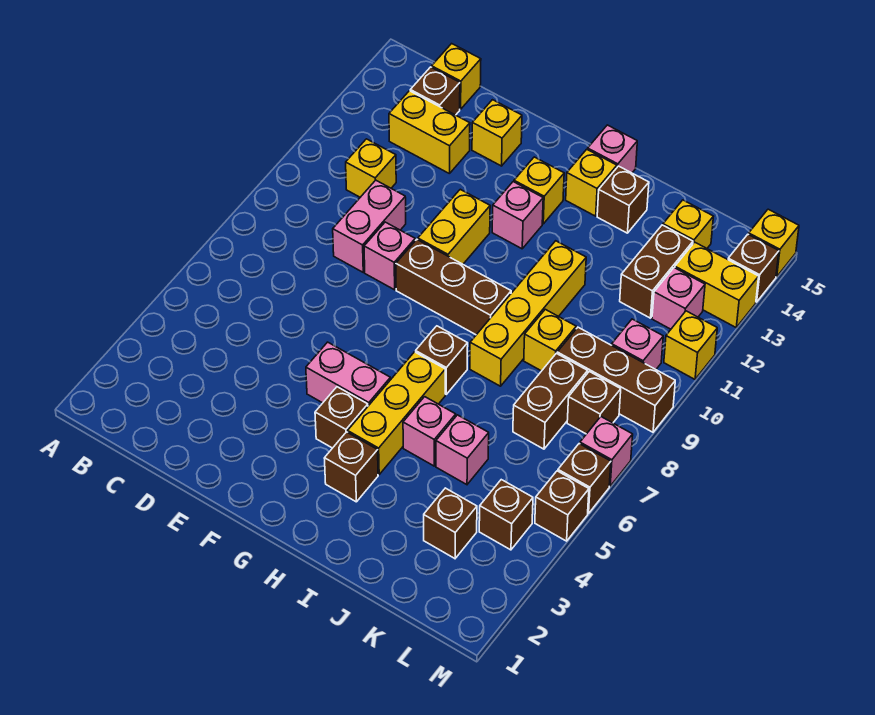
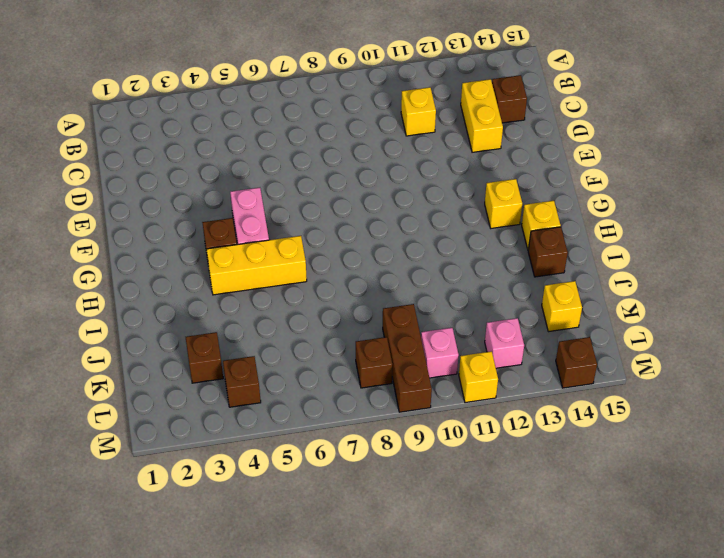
none -> yellow 1x1 brick [432,44,481,109]
none -> pink 1x2 brick [333,180,406,272]
none -> pink 1x1 brick [364,222,415,290]
none -> yellow 1x1 brick [472,100,522,166]

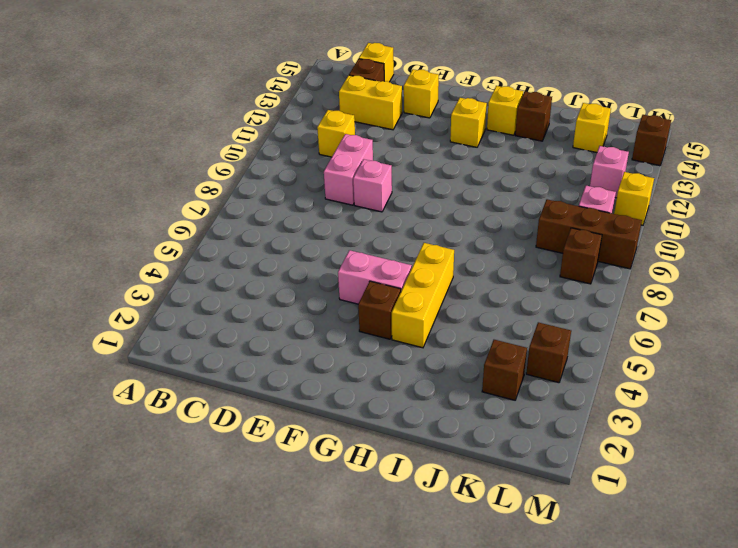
none -> brown 1x3 brick [396,239,511,335]
none -> yellow 1x2 brick [418,189,490,264]
none -> pink 1x1 brick [492,182,543,249]
none -> brown 1x1 brick [324,432,378,502]

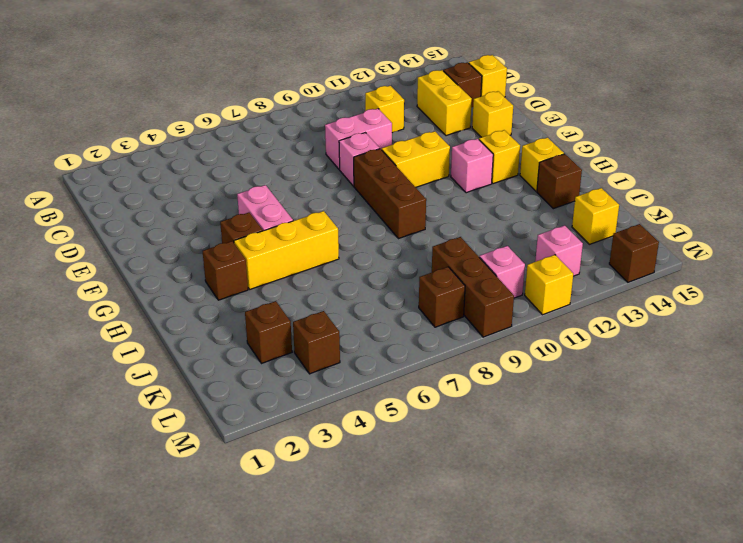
none -> brown 1x1 brick [416,326,468,394]
none -> pink 1x1 brick [588,125,637,173]
none -> pink 1x1 brick [403,397,456,466]
none -> yellow 1x4 brick [470,241,586,386]

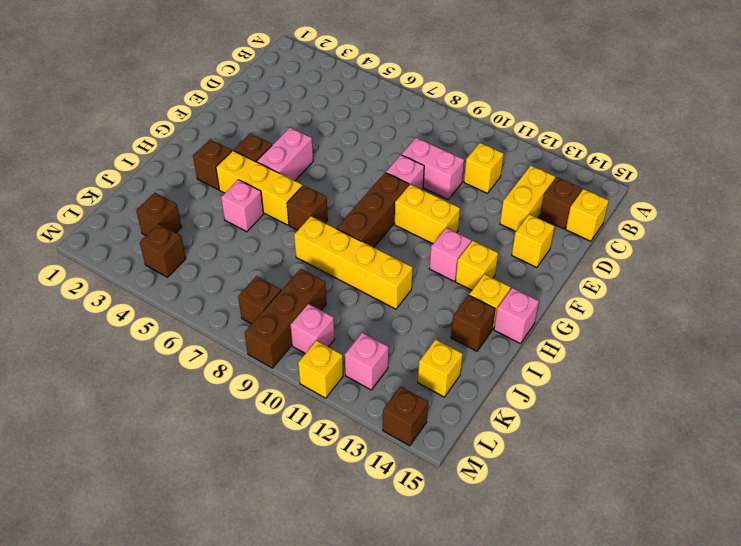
none -> pink 1x1 brick [436,415,489,485]
none -> yellow 1x1 brick [524,309,576,371]
none -> brown 1x2 brick [513,353,588,449]
none -> brown 1x2 brick [620,225,693,318]

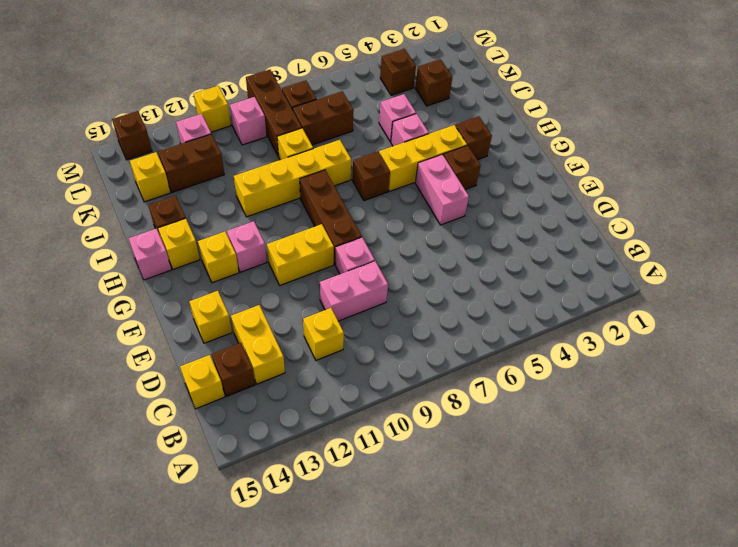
none -> yellow 1x2 brick [675,242,759,327]
none -> brown 1x1 brick [535,471,589,541]
none -> brown 1x1 brick [558,444,611,514]
none -> pink 1x1 brick [580,417,633,486]

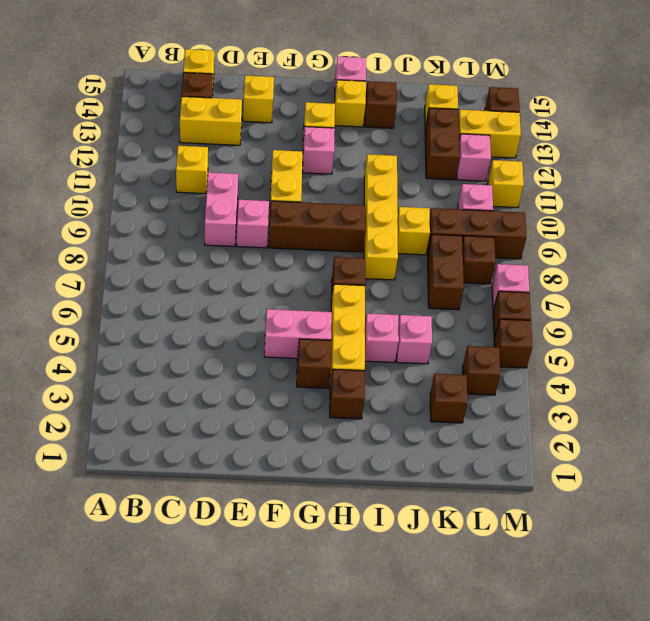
none -> yellow 1x1 brick [749,209,799,277]

